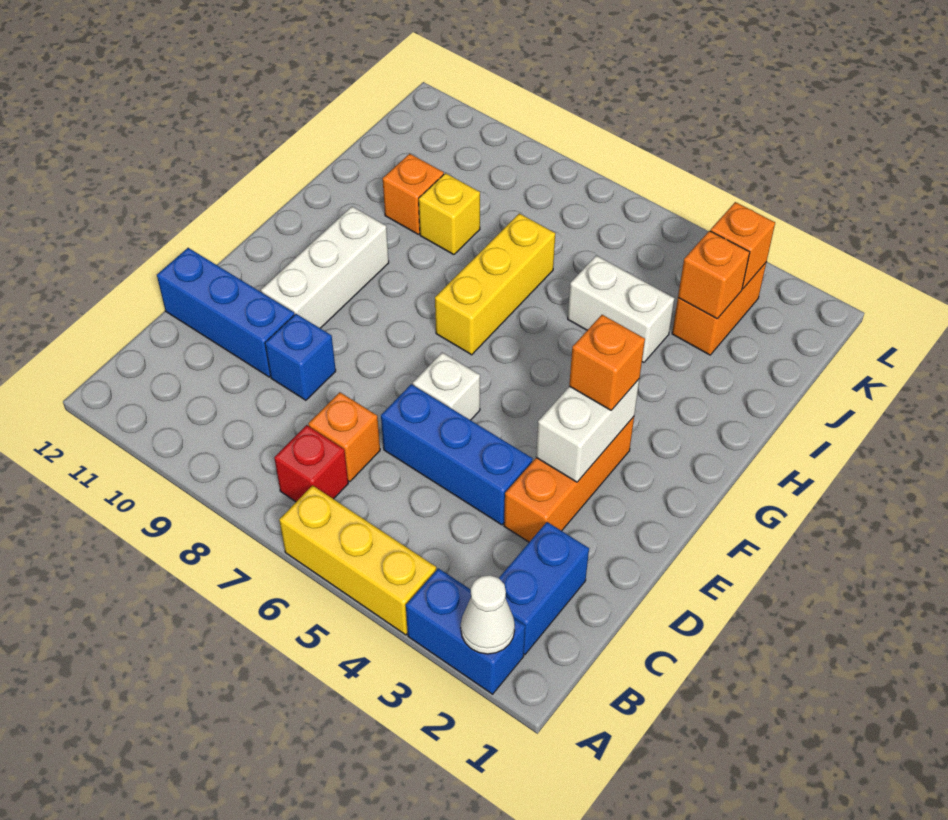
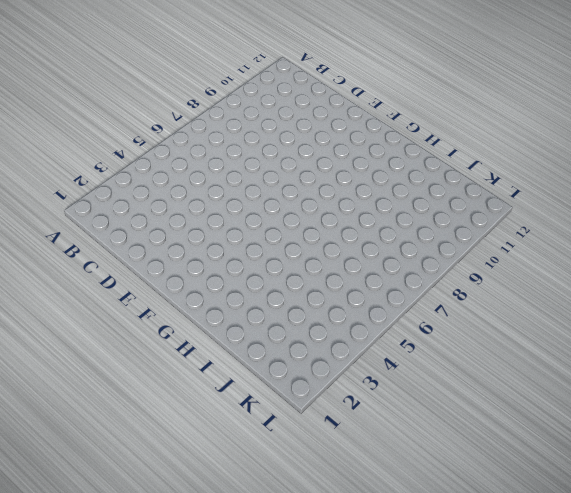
none -> blue 1x2 brick [406,568,525,694]
none -> yellow 1x3 brick [279,485,436,635]
none -> blue 1x2 brick [499,522,589,654]

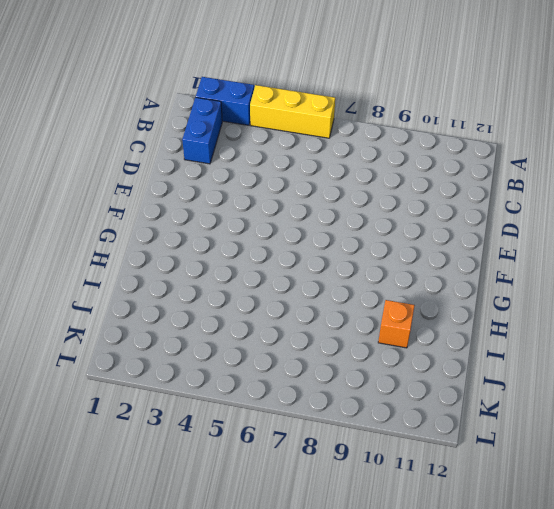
none -> red 1x1 brick [274,425,348,502]
none -> orange 1x1 brick [308,392,380,482]
none -> orange 1x3 brick [504,417,634,542]

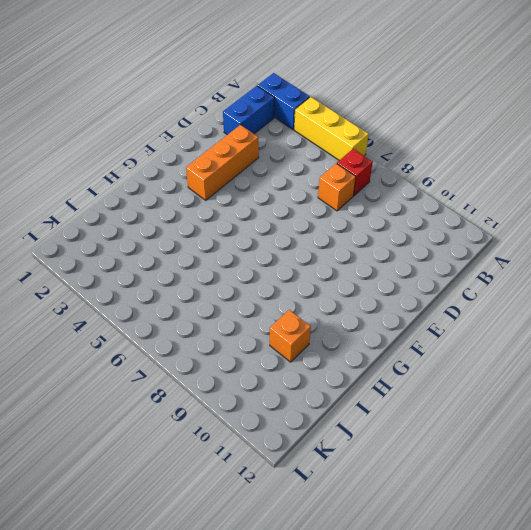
none -> blue 1x3 brick [381,384,533,525]
none -> blue 1x1 brick [265,314,336,400]
none -> blue 1x3 brick [157,248,294,377]

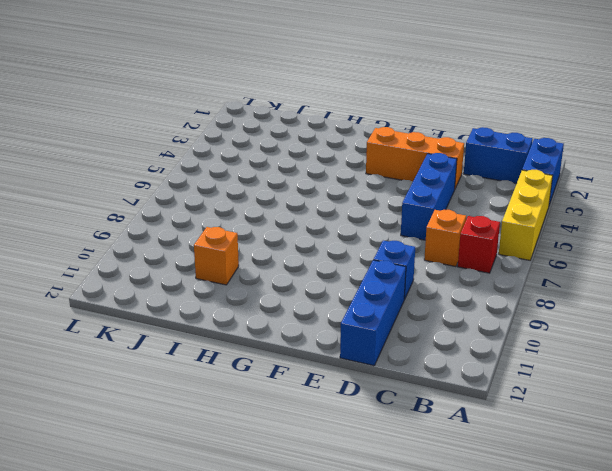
none -> white 1x1 brick [413,352,480,420]
none -> white 1x3 brick [261,207,389,328]
none -> yellow 1x3 brick [435,213,555,355]

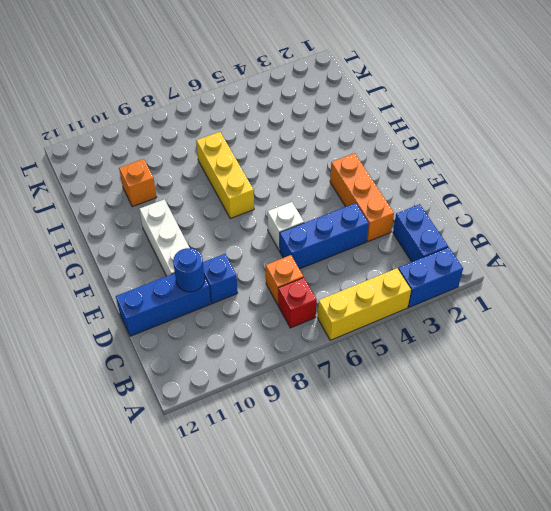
blue 1x1 round brick [173,248,205,292] -> none
none -> white 1x2 brick [568,256,674,362]
none -> yellow 1x1 brick [419,173,480,255]
none -> orange 1x2 brick [672,263,766,355]

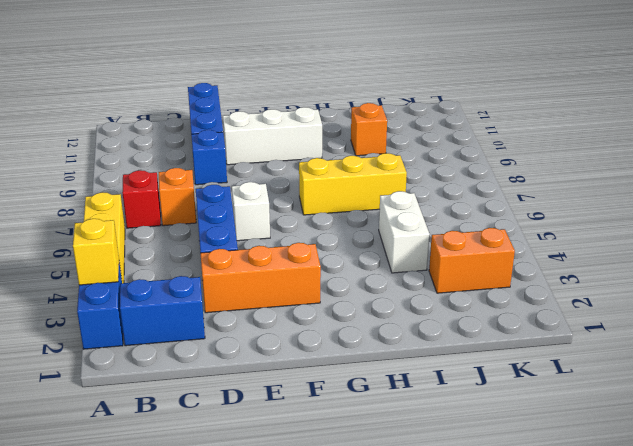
yellow 1x1 brick [73,219,119,285] -> yellow 1x1 brick moved to [419,173,480,255]
none -> white 1x1 cone [461,575,515,654]
none -> white 1x2 brick [536,380,639,482]
none -> orange 1x1 brick [678,231,750,318]

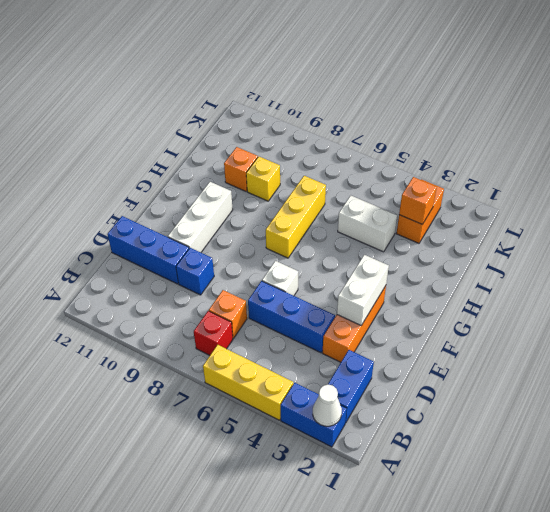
none -> orange 1x1 brick [710,202,775,289]
none -> orange 1x1 brick [569,315,645,410]

